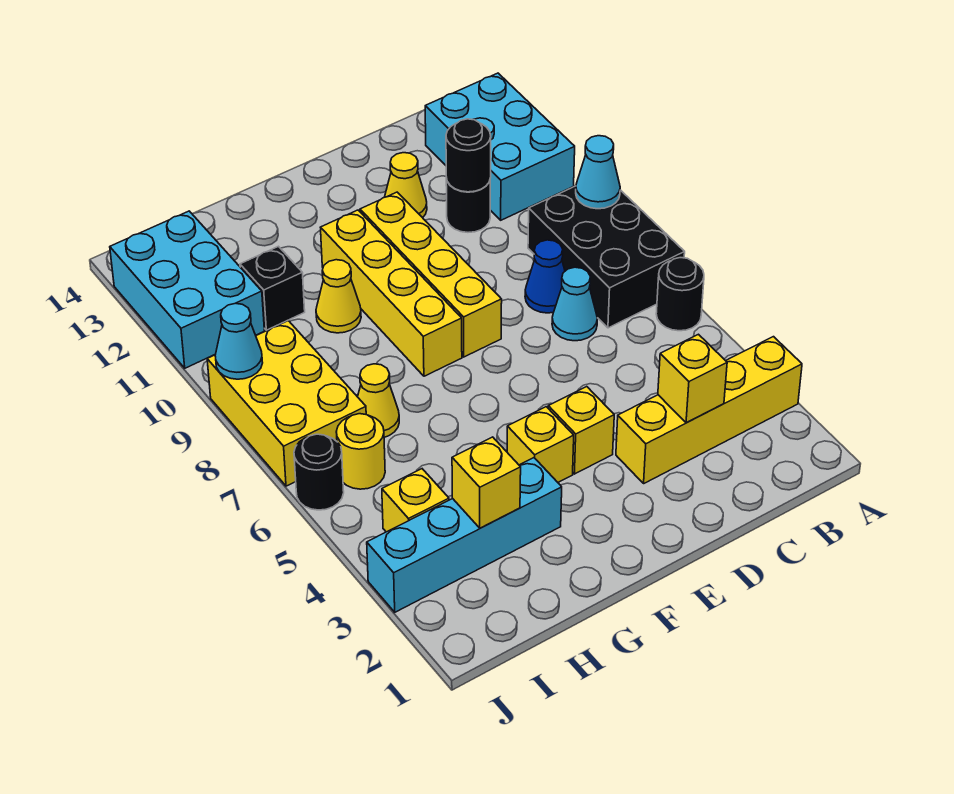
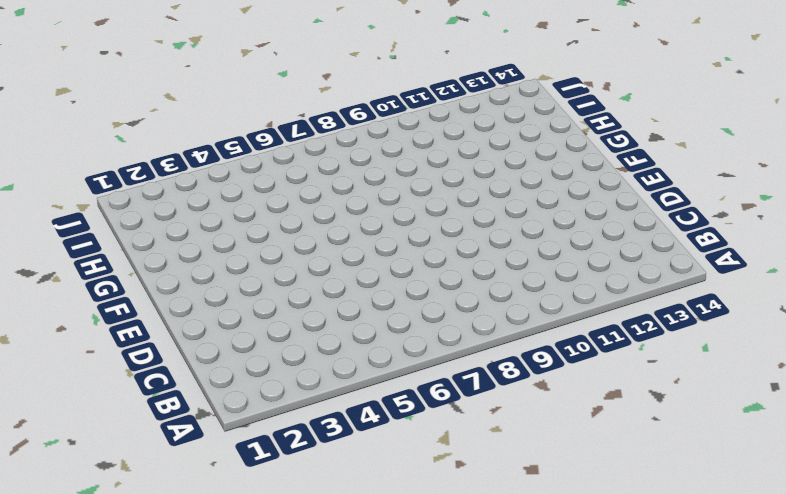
none -> yellow 1x4 brick [616,337,802,483]
none -> black 1x1 round brick [656,258,704,331]
none -> black 2x3 brick [528,186,685,328]

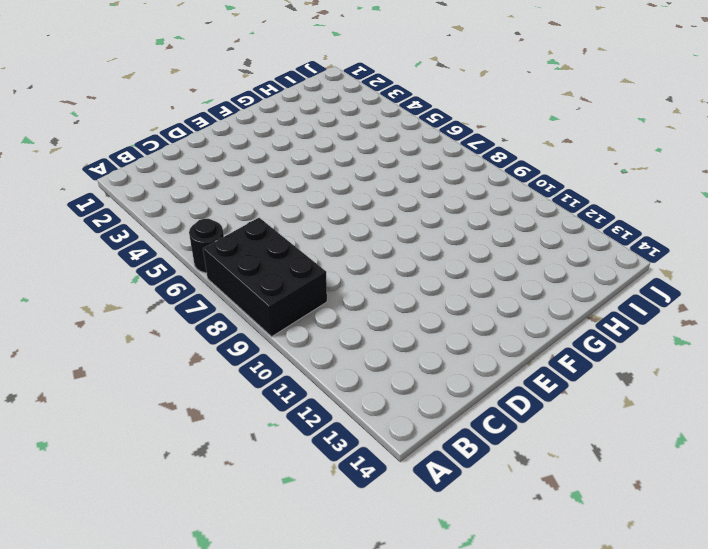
none -> yellow 1x4 brick [616,337,802,483]
none -> cyan 2x3 brick [425,73,575,220]
none -> cyan 1x1 cone [552,267,597,341]

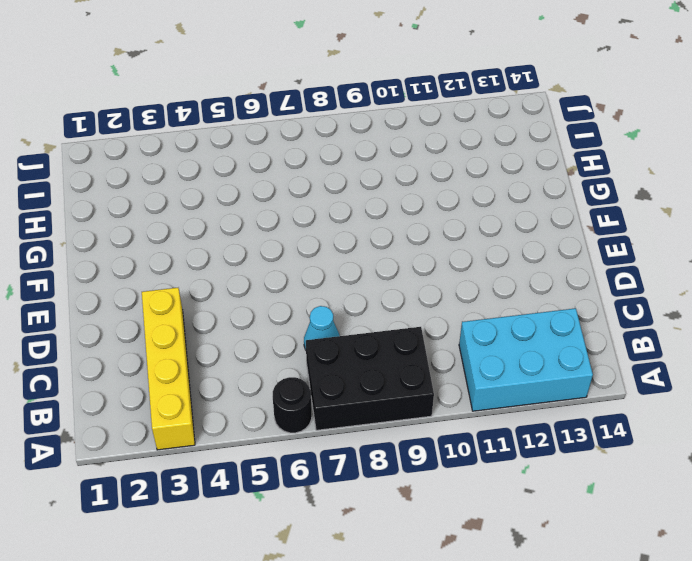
none -> blue 1x1 cone [525,240,565,313]
none -> black 1x1 round brick [446,178,490,232]
none -> yellow 1x1 cone [385,153,427,218]

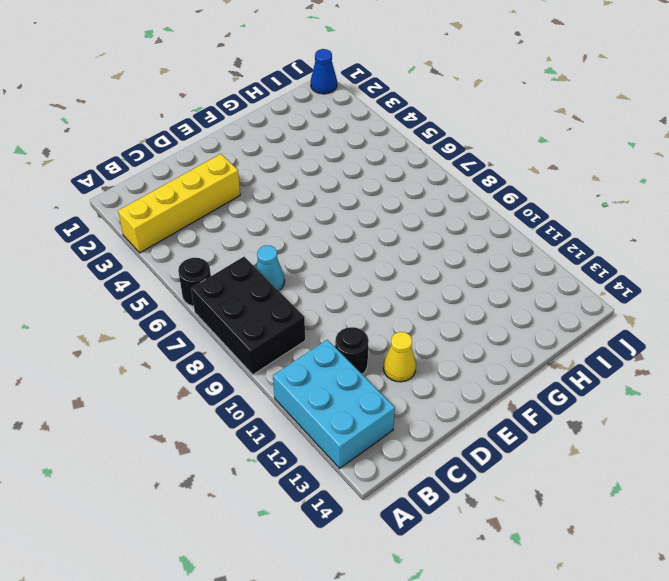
blue 1x1 cone [311,49,337,94] -> blue 1x1 cone moved to [525,240,565,313]
none -> yellow 1x1 brick [548,387,614,474]
none -> yellow 1x4 brick [360,192,502,357]
none -> yellow 1x1 brick [507,407,574,482]

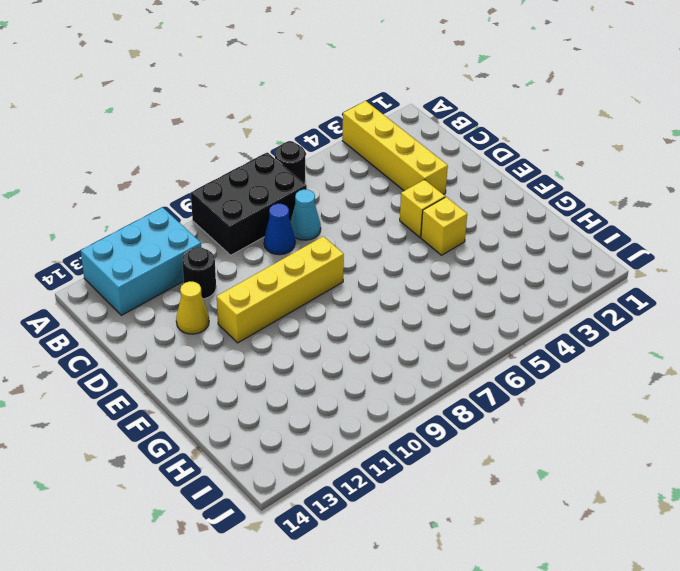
none -> yellow 1x4 brick [320,210,462,376]
none -> cyan 1x4 brick [367,458,562,612]
none -> yellow 1x1 cone [316,260,361,333]

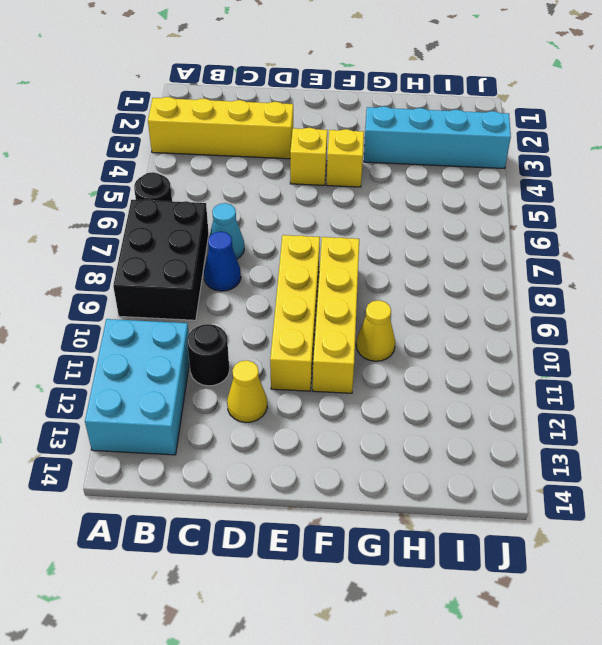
none -> yellow 1x1 cone [358,364,399,437]
none -> black 1x1 brick [240,246,305,330]
none -> yellow 1x1 brick [382,469,449,532]

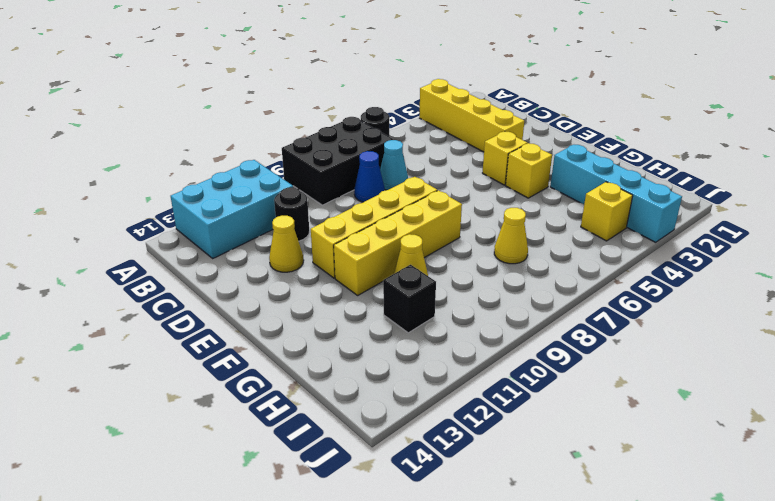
none -> yellow 1x1 round brick [336,414,385,489]
none -> yellow 2x3 brick [207,321,366,486]
none -> cyan 2x3 brick [110,211,264,368]

